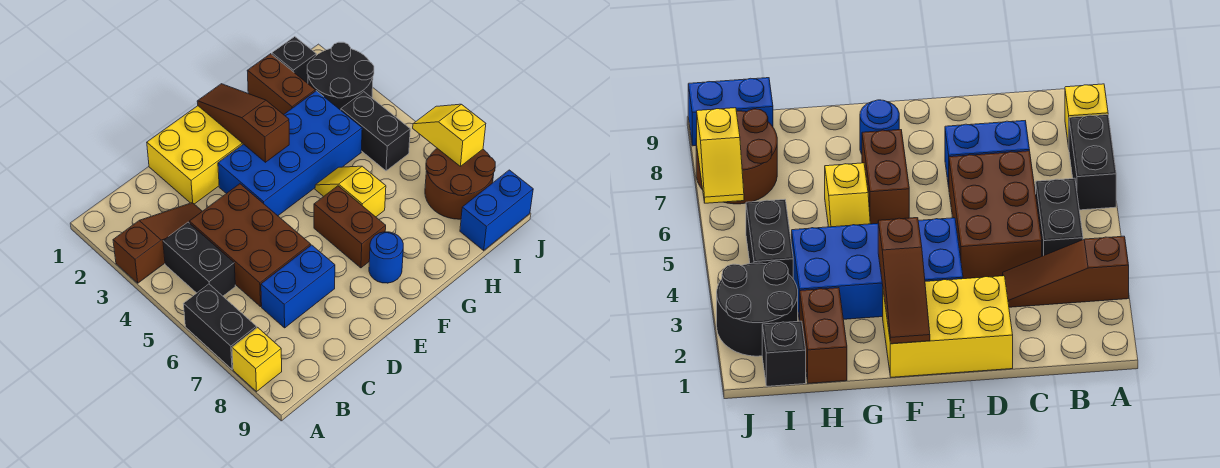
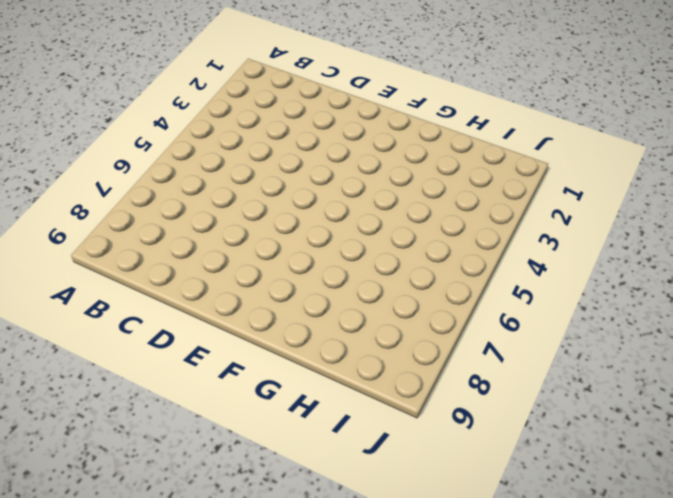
none -> brown 1x3 slope [113,203,202,283]
none -> black 1x2 brick [184,284,257,369]
none -> yellow 1x1 brick [232,327,282,392]

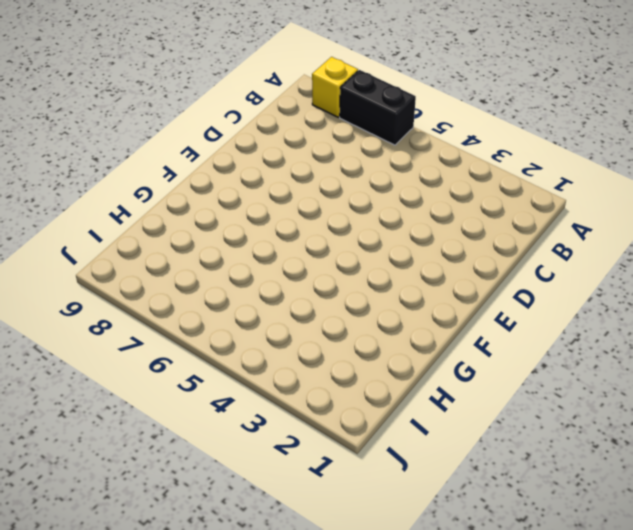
none -> brown 1x3 slope [113,203,202,283]
none -> black 1x2 brick [163,222,235,296]
none -> brown 2x3 brick [189,184,311,307]

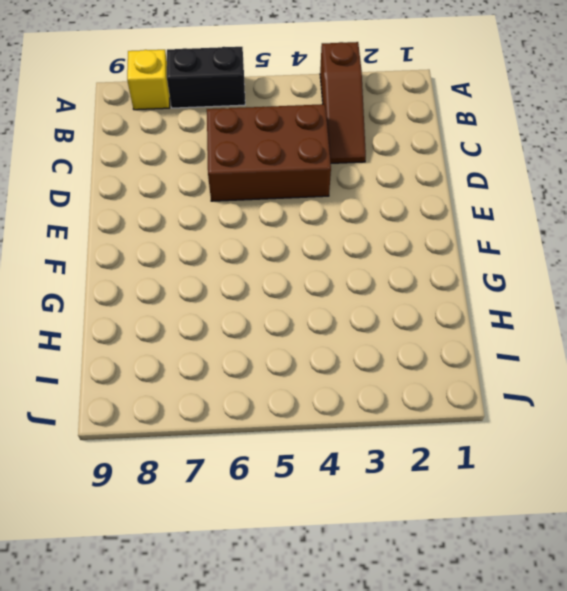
none -> black 1x2 brick [163,222,235,296]
none -> blue 1x2 brick [261,245,335,328]
none -> yellow 2x3 brick [147,106,243,204]

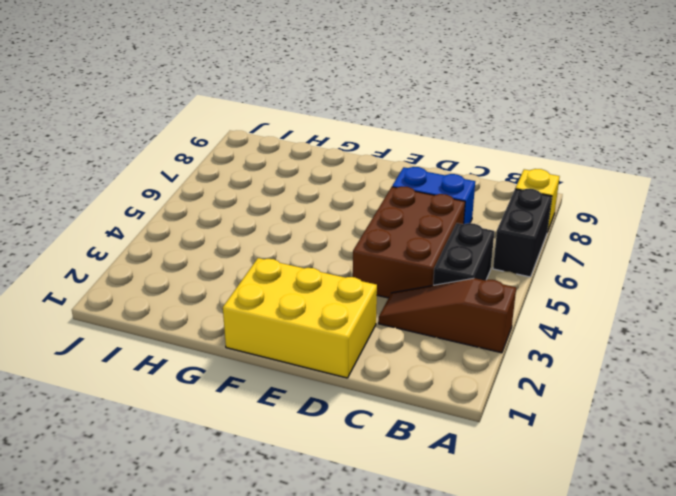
none -> blue 2x4 brick [218,91,362,216]
none -> brown 1x2 brick [314,186,386,268]
none -> blue 1x1 round brick [369,232,403,283]

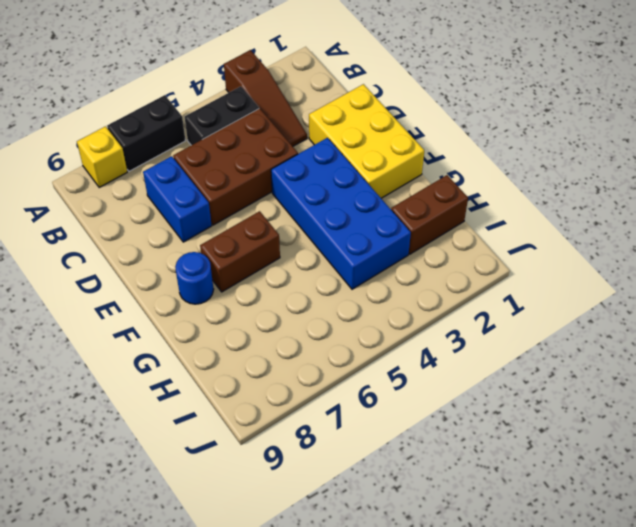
none -> yellow 1x2 slope [315,166,386,217]
none -> black 1x1 brick [272,37,316,83]
none -> black 2x2 round brick [307,42,374,110]

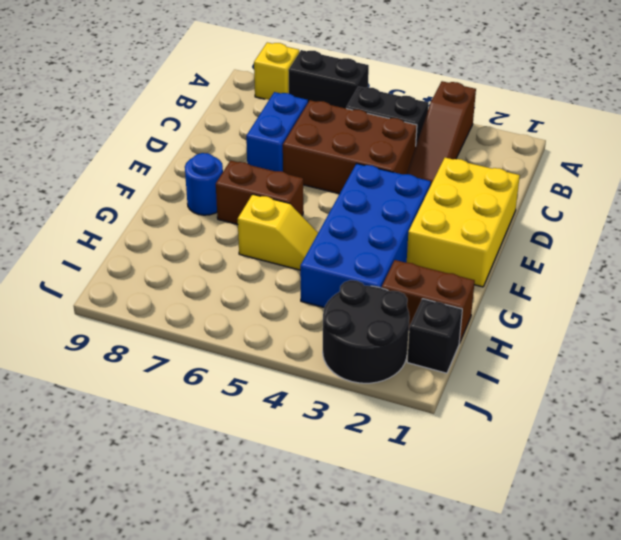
none -> black 1x2 brick [341,92,410,171]
none -> brown 2x2 round brick [425,148,495,219]
none -> blue 1x2 brick [460,170,533,250]

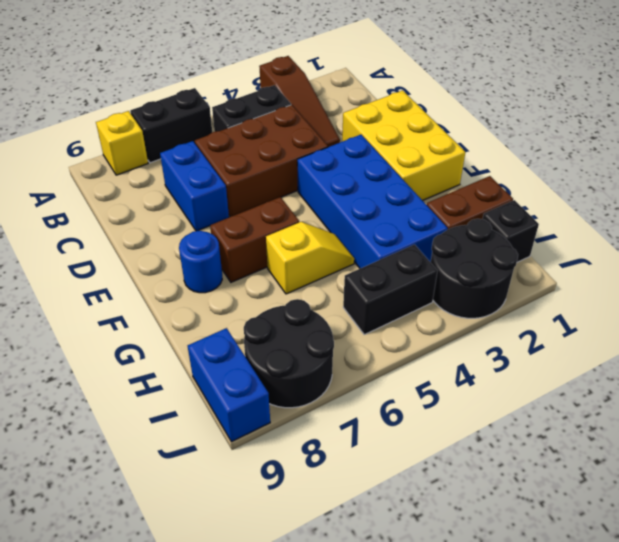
black 2x2 round brick [244,299,334,408] -> brown 2x2 round brick [425,148,495,219]
none -> brown 1x3 slope [197,84,289,162]
none -> yellow 1x2 slope [413,104,486,166]

